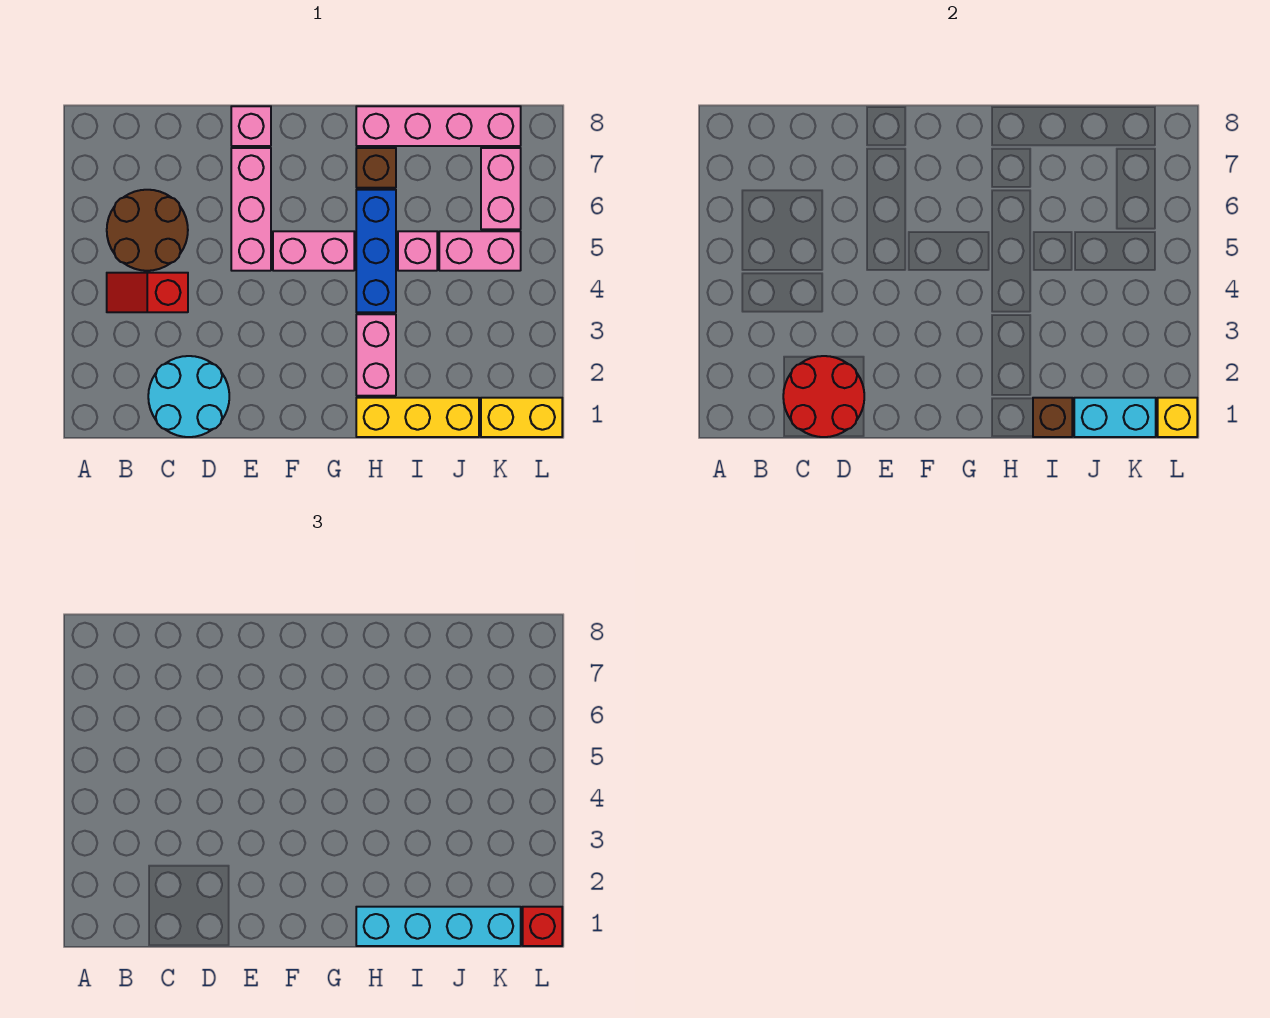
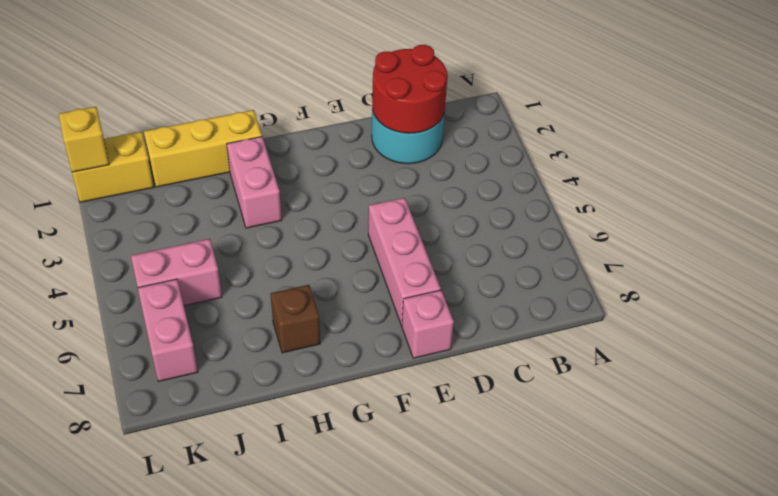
none -> red 1x2 slope [107,273,188,312]
none -> brown 2x2 round brick [107,190,188,271]
none -> pink 1x2 brick [273,231,354,271]

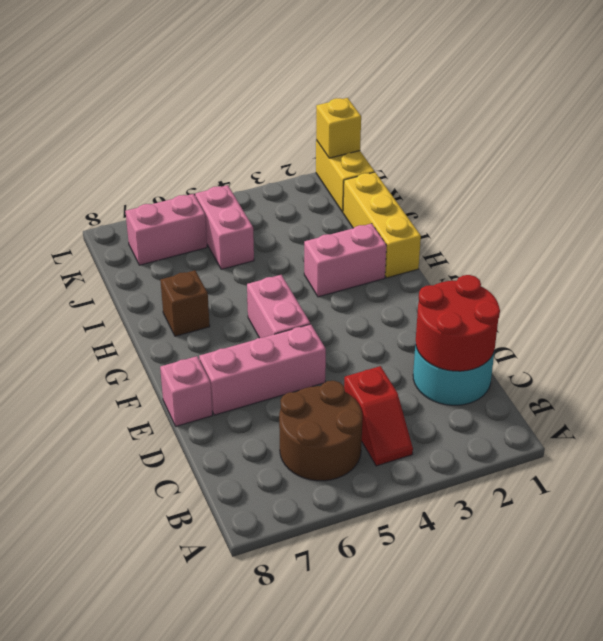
none -> blue 1x3 brick [356,190,396,312]
none -> pink 1x4 brick [356,106,521,146]
none -> pink 1x1 brick [398,231,437,271]

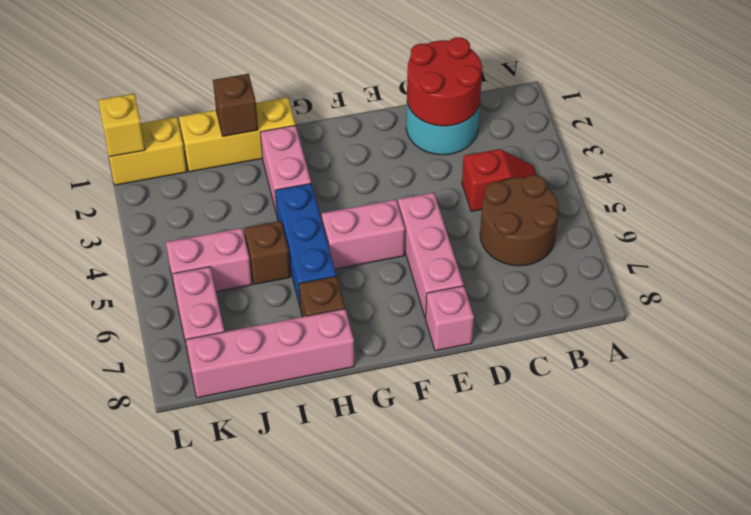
brown 1x1 brick [244,221,290,284] -> pink 1x1 brick [398,231,437,271]
none -> cyan 1x2 brick [1074,398,1156,437]
none -> cyan 1x4 brick [356,907,521,946]
none -> red 1x1 brick [523,907,562,946]

